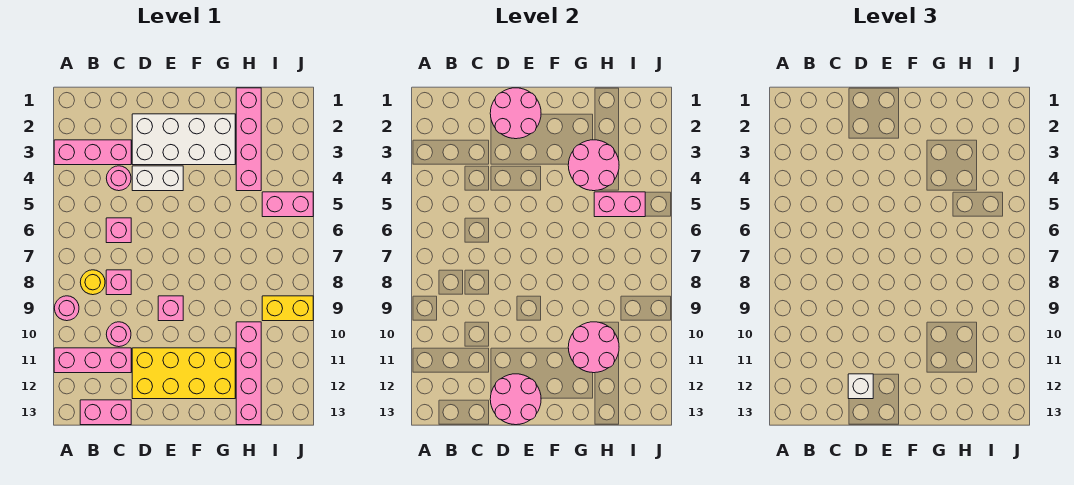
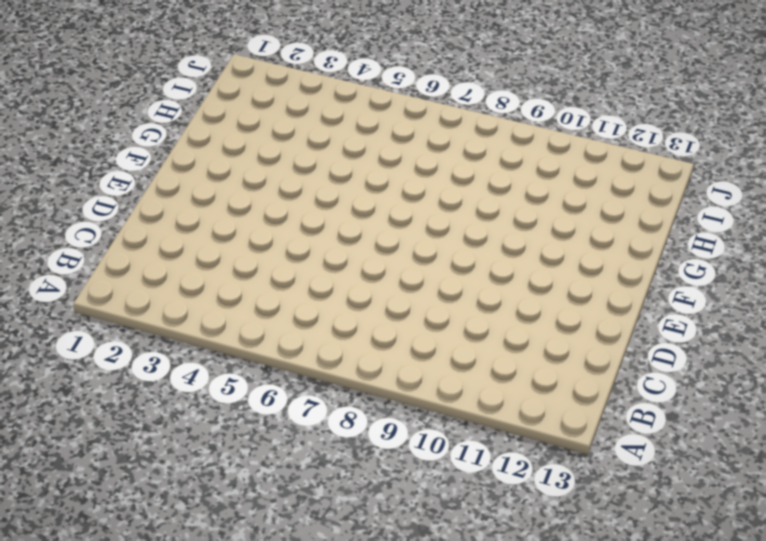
none -> pink 1x3 brick [54,140,131,165]
none -> pink 1x1 round brick [54,296,79,321]
none -> pink 1x3 brick [54,348,131,373]

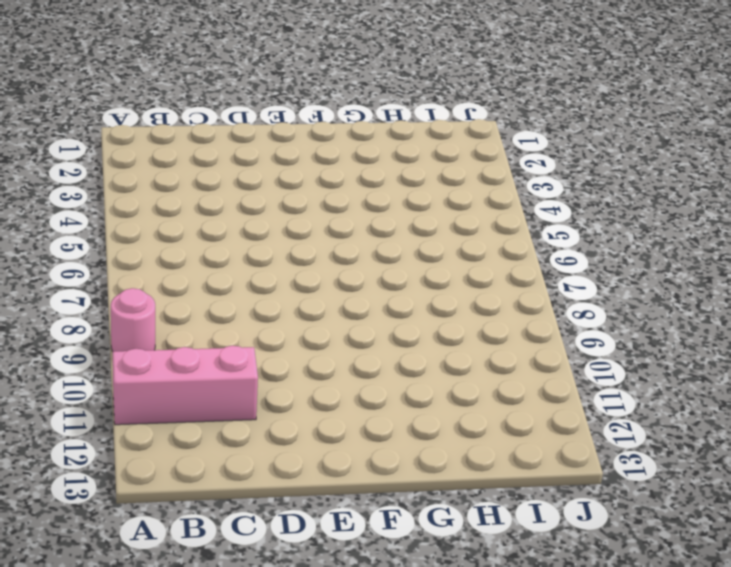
none -> pink 1x3 brick [54,140,131,165]
none -> yellow 1x1 round brick [80,270,105,295]
none -> pink 1x2 brick [80,400,131,425]

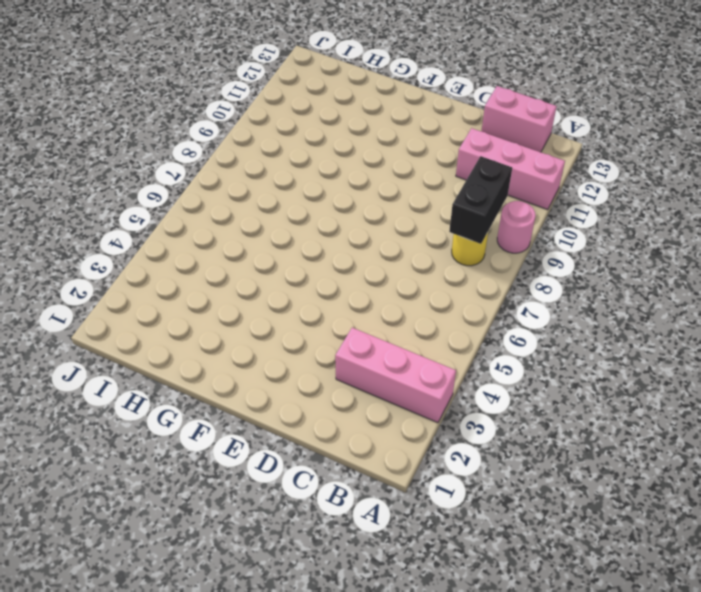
black 1x2 brick [449,156,512,244] -> none
none -> pink 1x1 round brick [106,166,131,191]
none -> pink 1x1 brick [106,218,131,243]
none -> pink 1x1 brick [106,270,131,295]

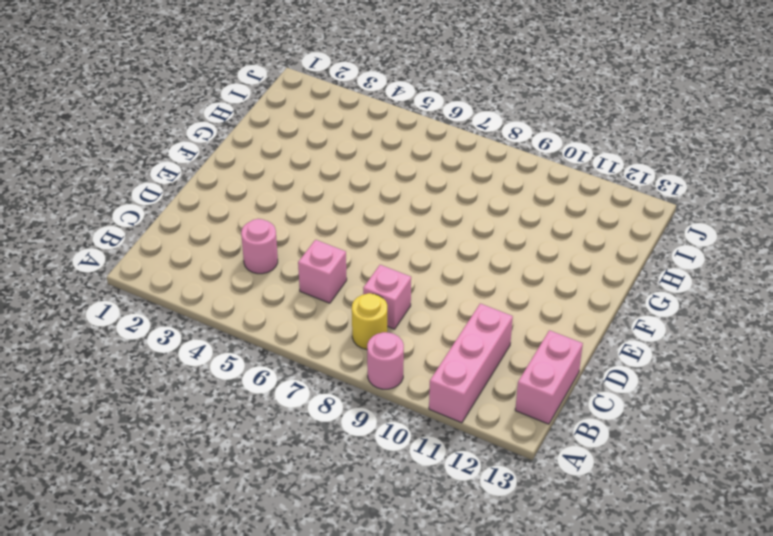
none -> pink 1x3 brick [54,140,131,165]
none -> pink 1x1 round brick [106,322,131,347]
none -> white 2x4 brick [132,114,235,165]

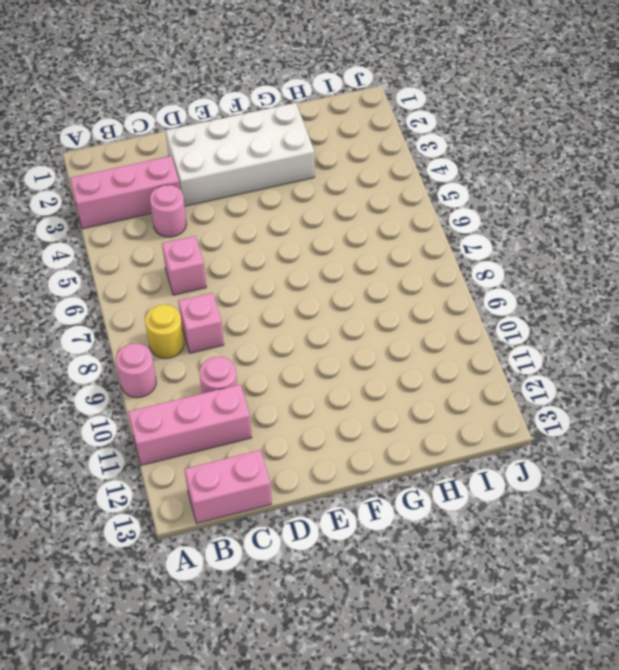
none -> white 1x2 brick [132,166,183,191]
none -> yellow 2x4 brick [132,348,235,399]
none -> pink 1x1 brick [158,296,183,321]

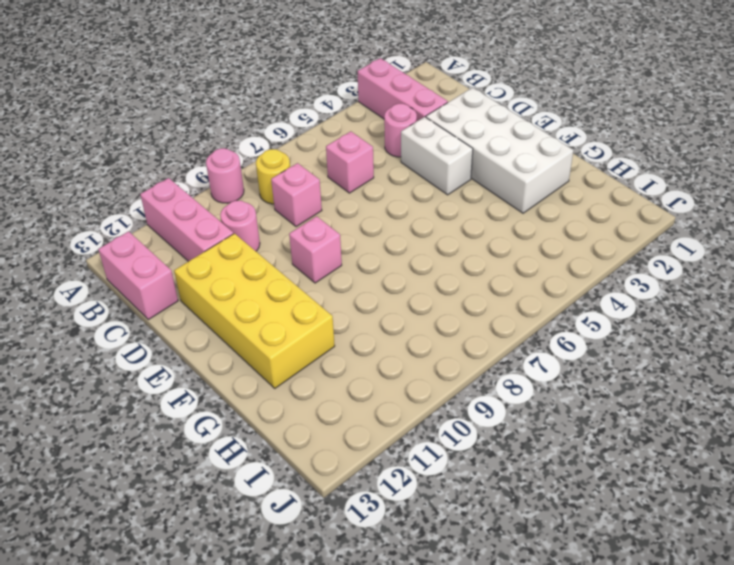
none -> pink 1x4 brick [236,88,261,191]
none -> pink 1x4 brick [236,322,261,425]
none -> pink 1x2 brick [262,192,313,217]

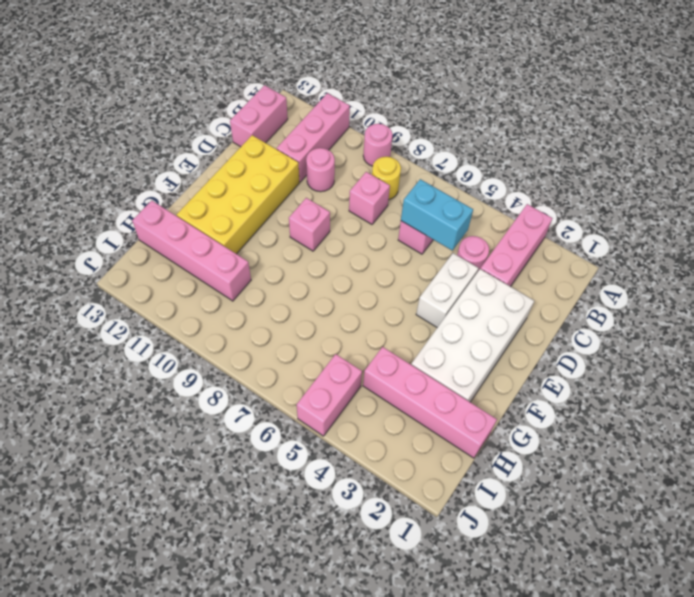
cyan 1x2 brick [401,179,473,251] -> none
none -> yellow 1x2 brick [262,296,313,321]
none -> pink 2x2 round brick [490,88,541,139]
none -> pink 2x2 round brick [490,374,541,425]

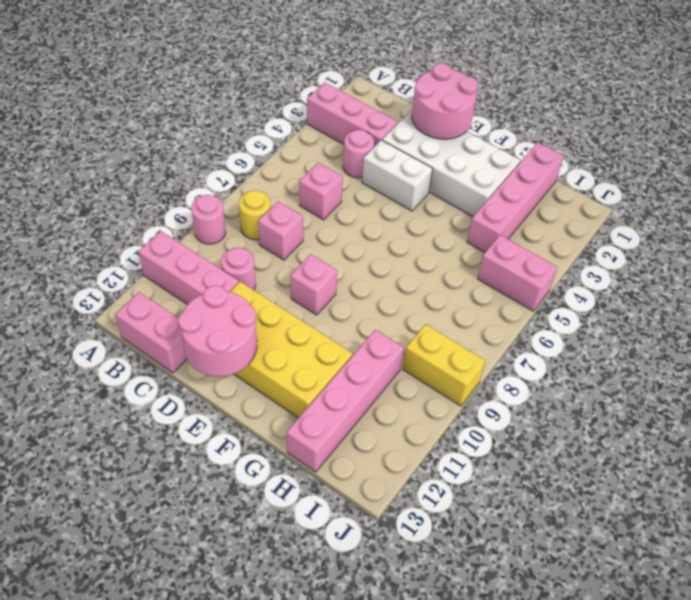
none -> pink 2x2 round brick [568,140,619,191]
none -> pink 2x2 round brick [568,322,619,373]
none -> pink 1x2 brick [594,192,645,217]

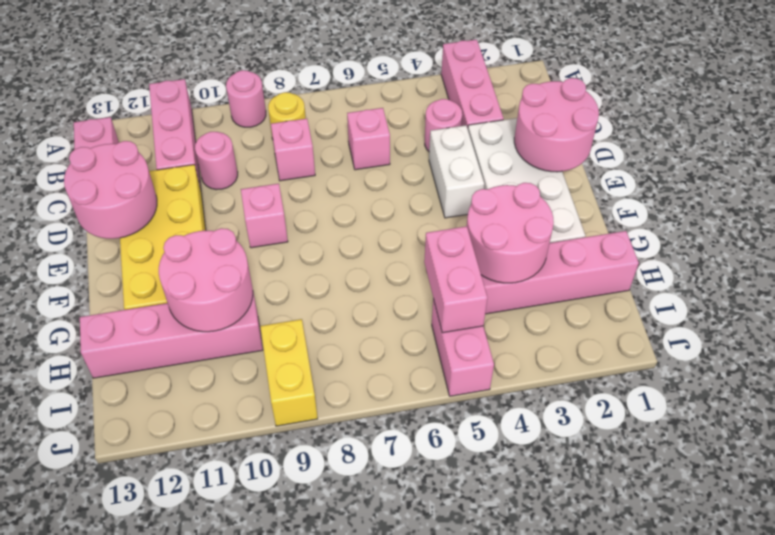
none -> white 1x1 brick [848,374,873,399]

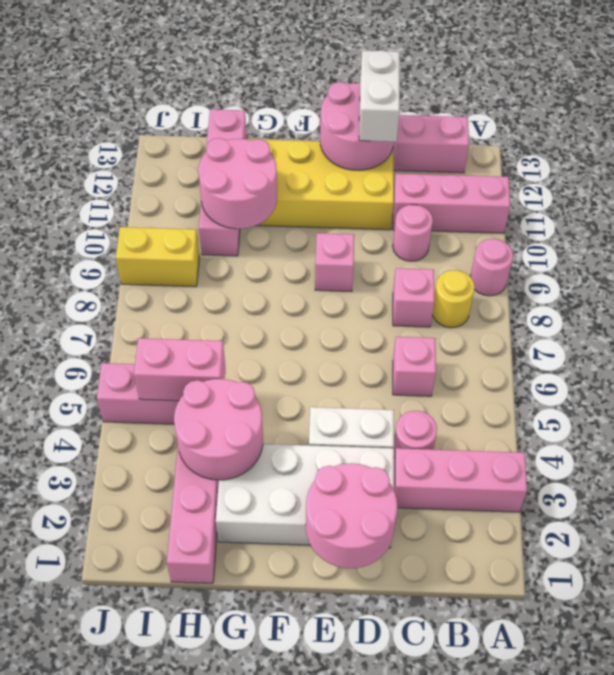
white 1x2 brick [359,50,400,142] -> white 1x1 brick [848,374,873,399]

